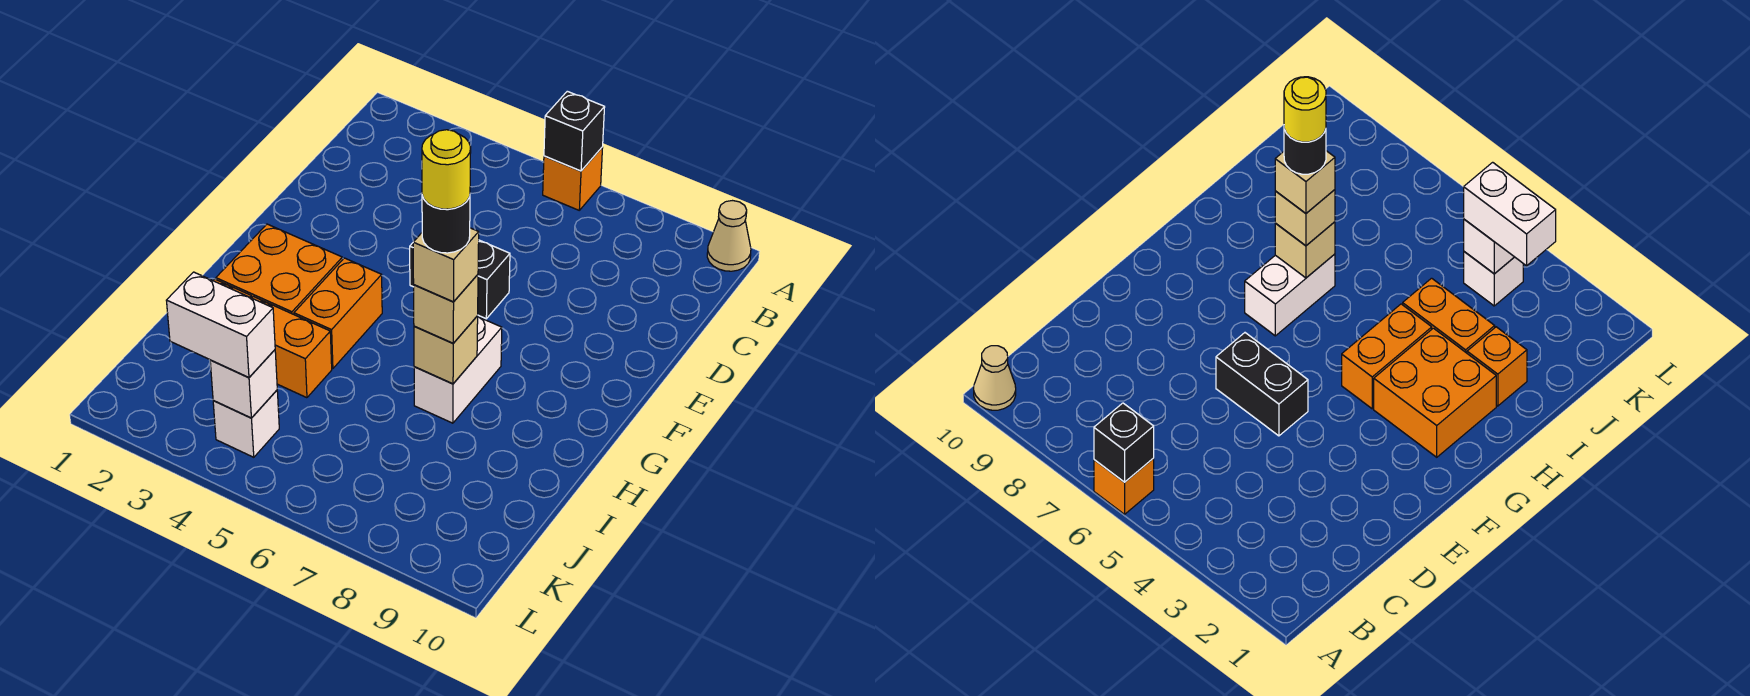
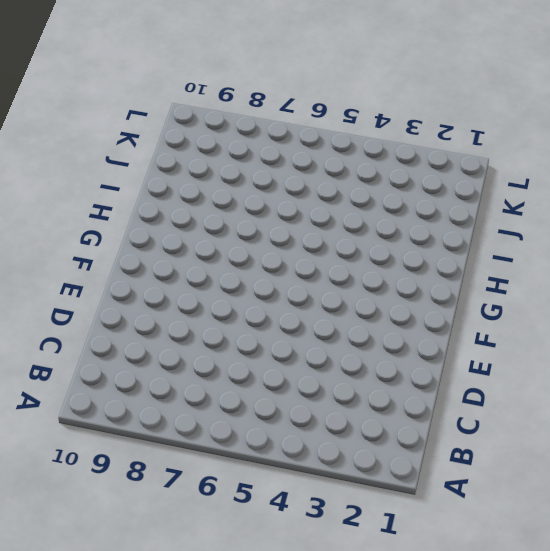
none -> orange 1x1 brick [543,147,603,210]
none -> tan 1x1 cone [707,201,751,271]
none -> black 1x2 brick [410,240,510,319]

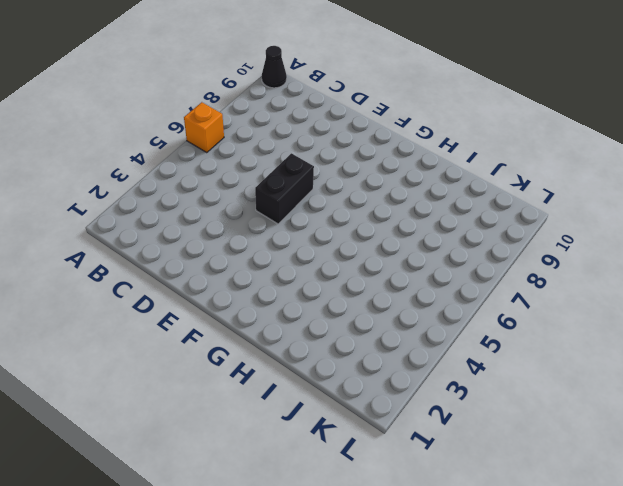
black 1x1 cone [262,46,287,88] -> tan 1x1 cone [707,201,751,271]
none -> orange 2x2 brick [216,224,342,314]
none -> orange 1x2 brick [294,258,382,369]
none -> white 1x2 brick [414,317,502,423]

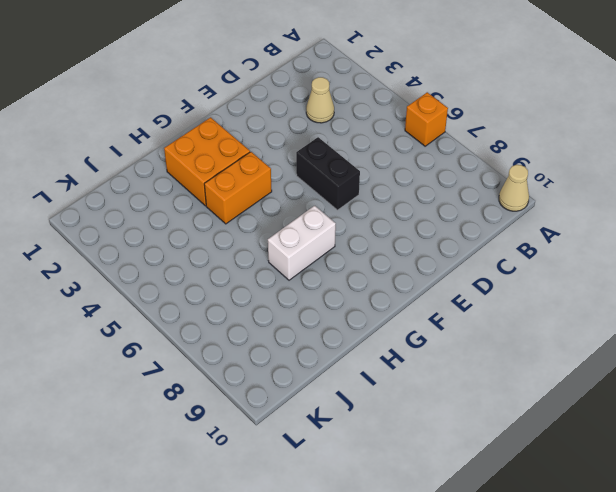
tan 1x1 cone [306,77,334,123] -> none
none -> orange 1x1 brick [1467,327,1527,406]
none -> orange 1x2 brick [252,297,332,398]
none -> white 1x1 brick [213,390,279,457]

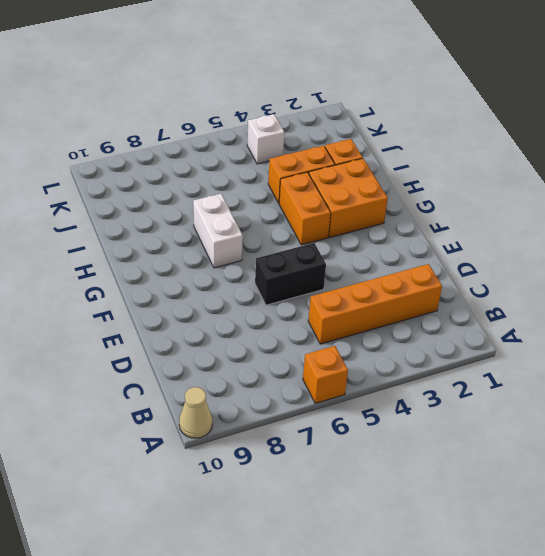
orange 1x4 brick [308,264,442,344] -> none
none -> black 1x1 brick [544,91,605,171]
none -> tan 1x1 brick [414,316,478,384]
none -> white 1x1 brick [210,350,277,418]

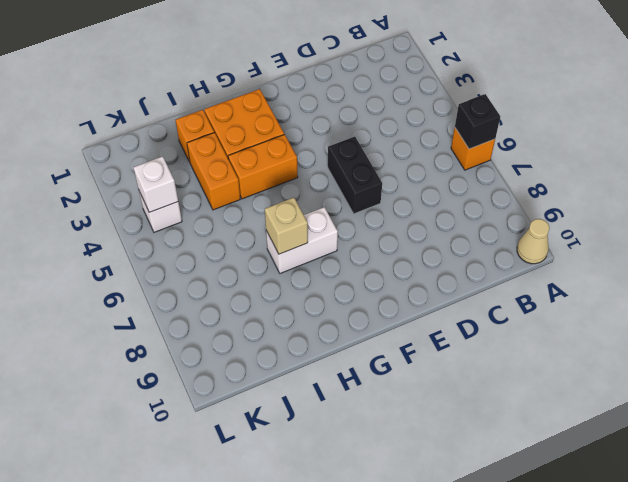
none -> tan 1x1 brick [414,275,478,343]
none -> white 1x2 brick [166,272,275,377]
none -> tan 1x1 brick [413,228,479,302]

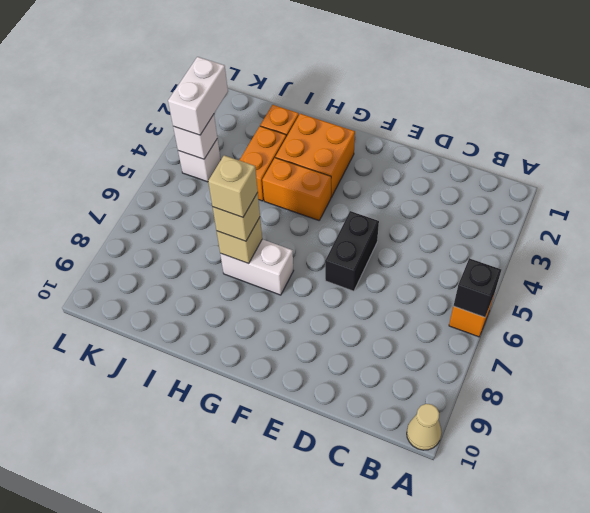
none -> black 1x1 round brick [422,195,470,253]
none -> yellow 1x1 round brick [422,130,471,209]

